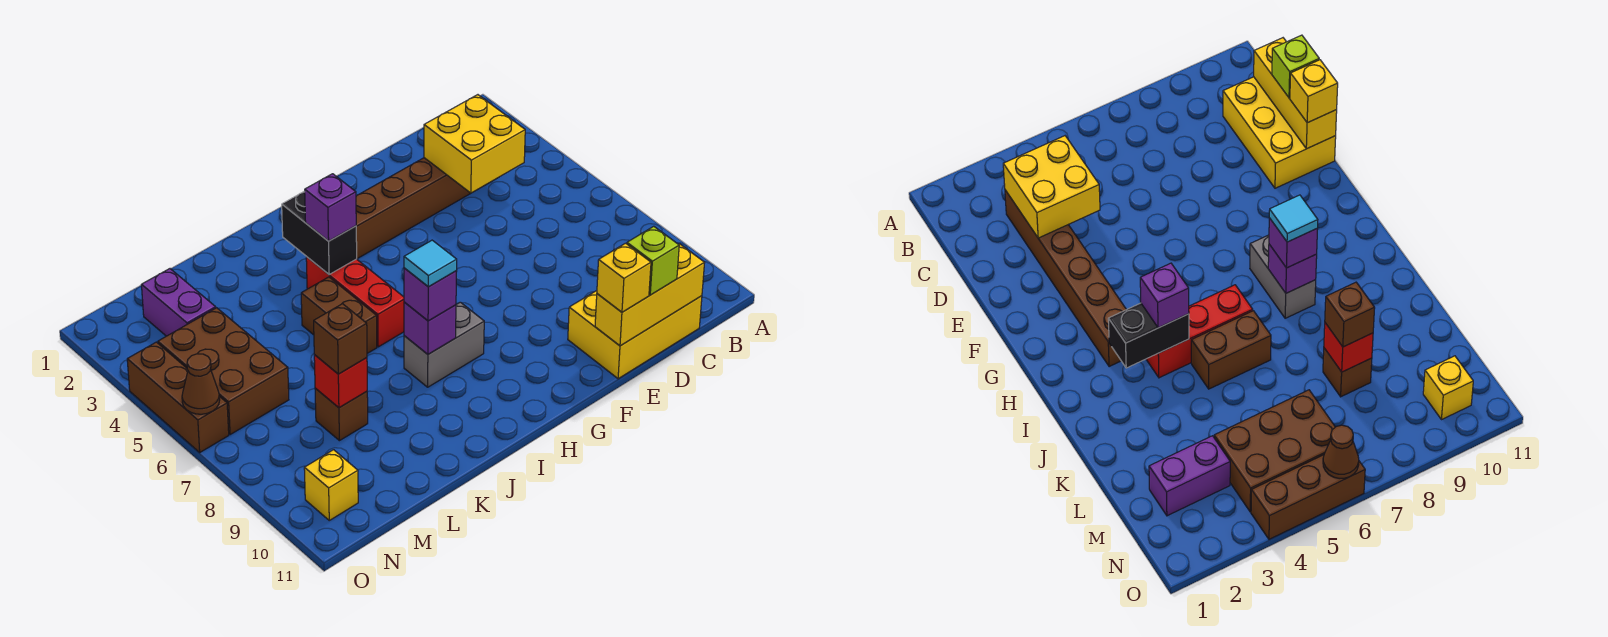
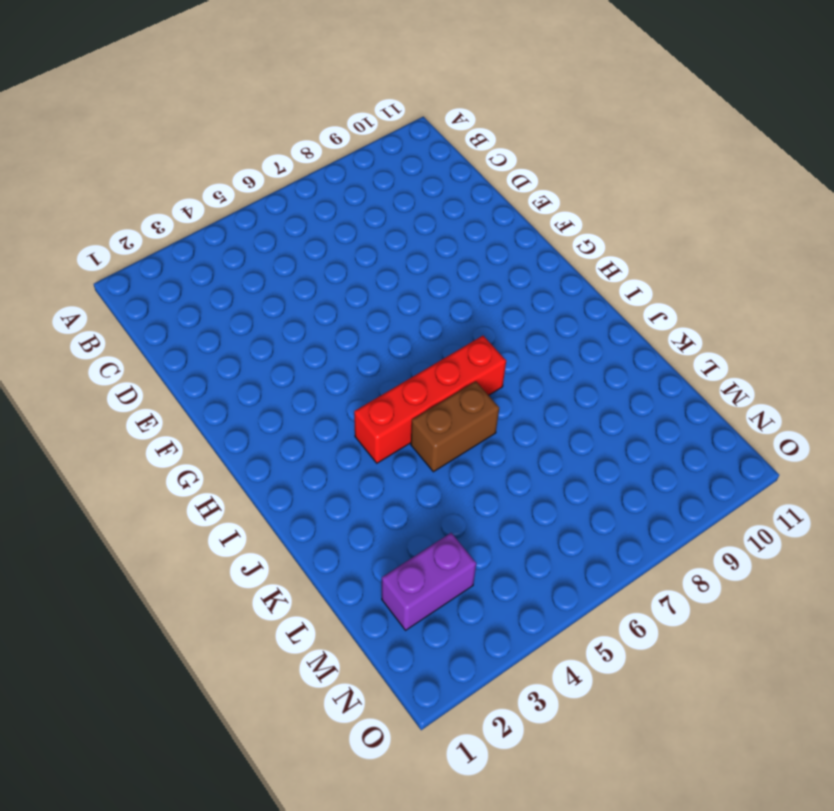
red 1x4 brick [354,336,506,463] -> red 1x3 brick [306,257,404,347]
none -> brown 1x6 brick [356,158,471,259]
none -> yellow 2x3 brick [568,291,702,379]
none -> grey 1x2 brick [404,302,484,387]

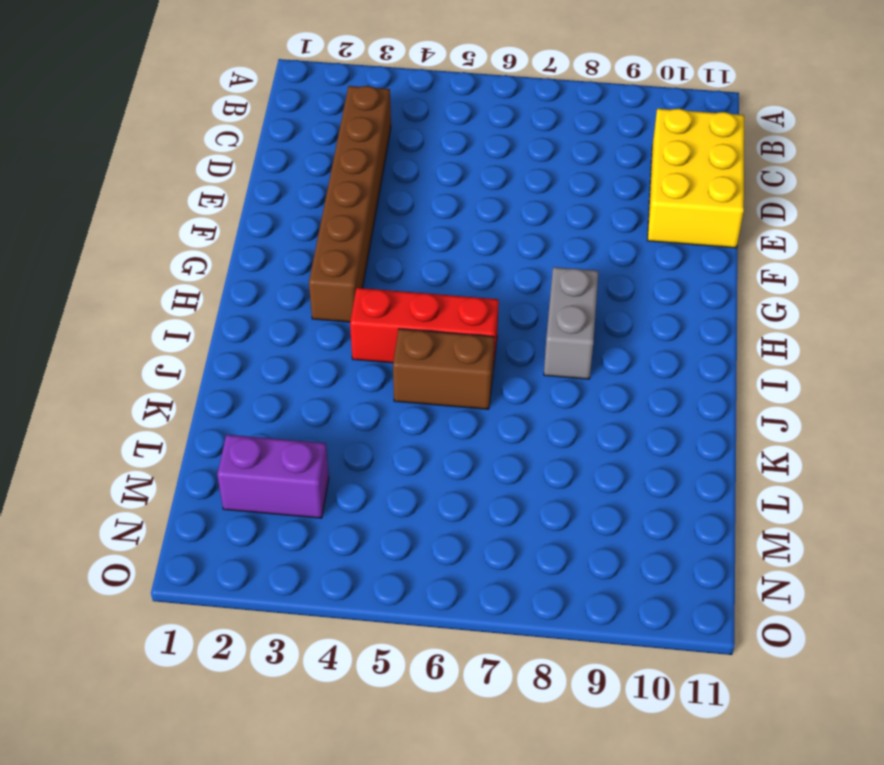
none -> brown 1x1 brick [315,388,368,441]
none -> brown 2x3 brick [158,308,289,435]
none -> yellow 1x1 brick [304,450,358,520]

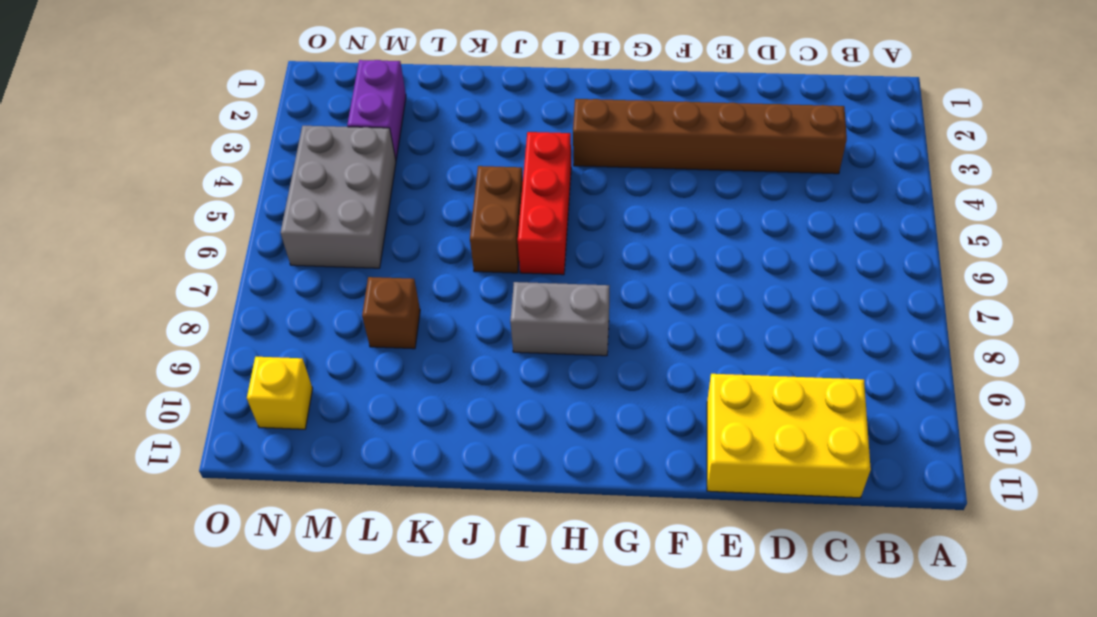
grey 2x3 brick [281,126,396,268] -> brown 2x3 brick [158,308,289,435]
none -> brown 1x3 brick [127,342,229,452]
none -> yellow 2x2 brick [424,95,525,193]
none -> yellow 1x3 brick [595,244,705,346]

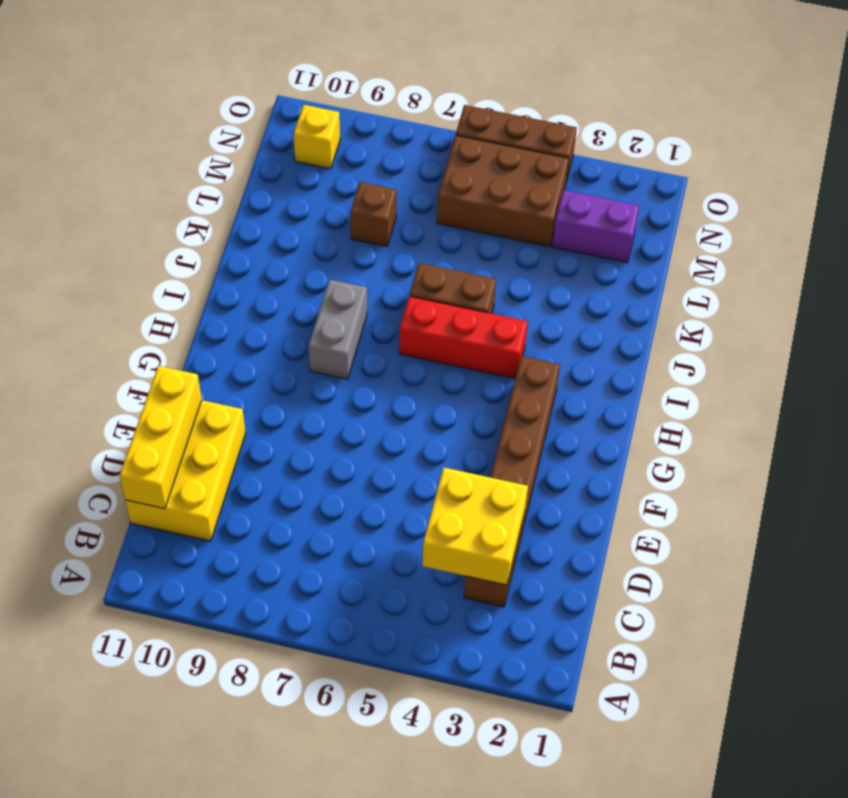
none -> black 1x2 brick [282,191,357,274]
none -> purple 1x1 brick [404,302,456,354]
none -> red 1x1 brick [314,355,367,408]

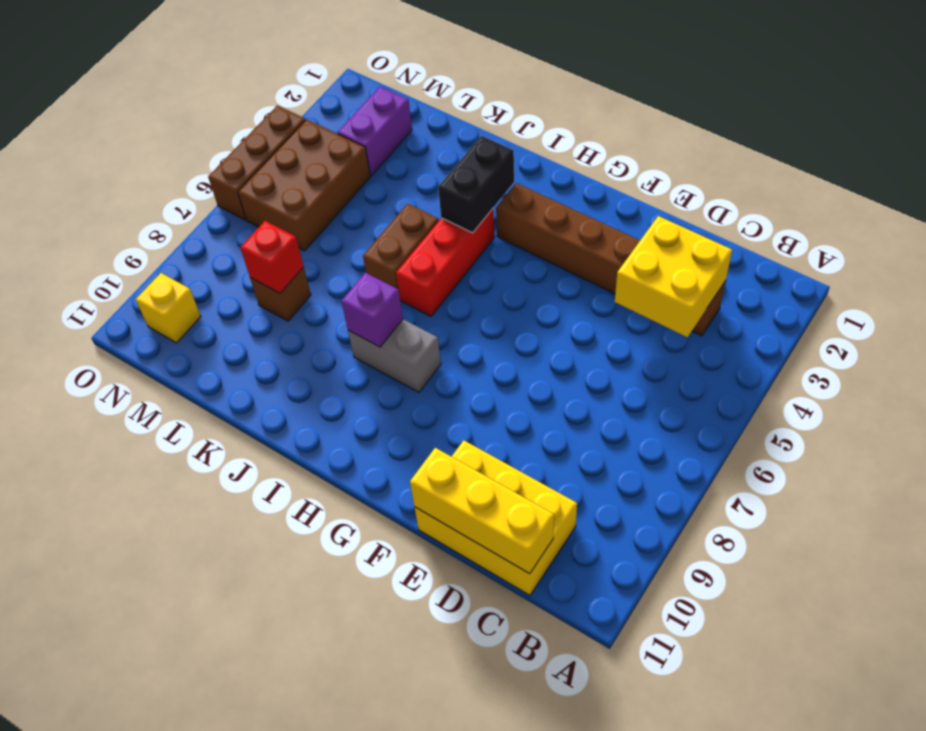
none -> brown 1x1 cone [182,354,220,414]
none -> lime 1x1 brick [627,226,679,295]
none -> yellow 1x1 brick [597,243,651,312]

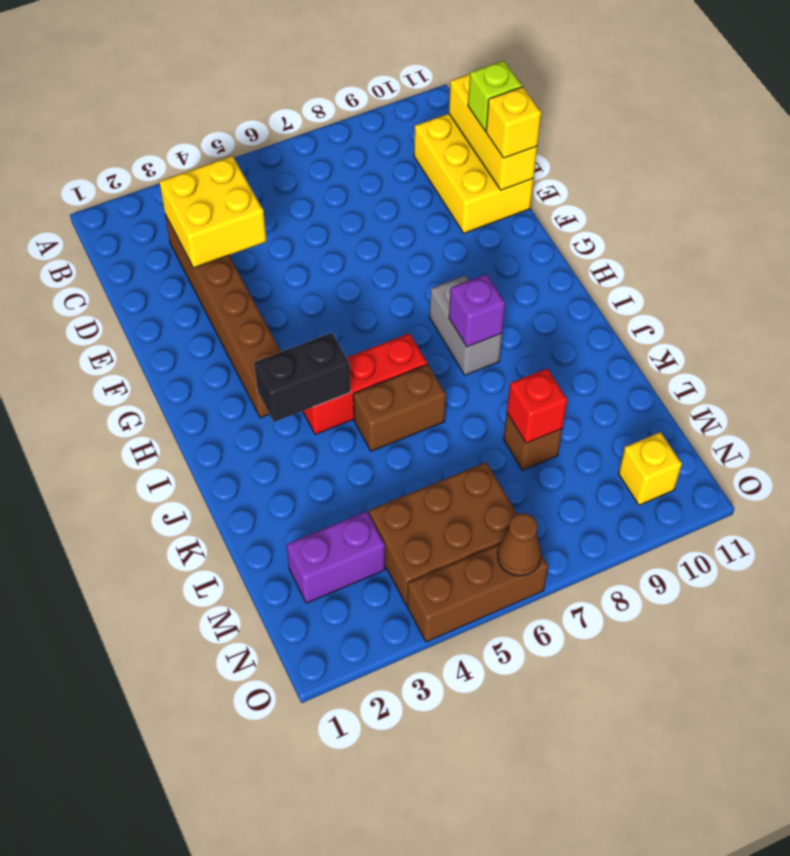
none -> purple 1x1 brick [305,174,356,241]
none -> purple 1x1 brick [404,268,457,321]
none -> brown 1x1 brick [314,304,367,374]

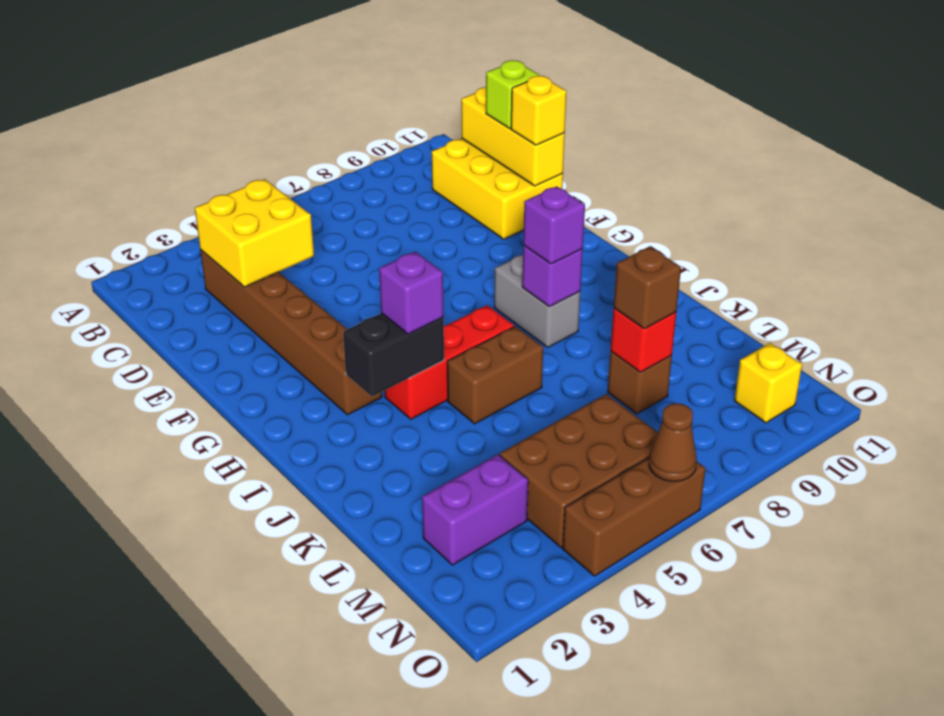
none -> cyan 1x1 tile [404,240,457,287]

